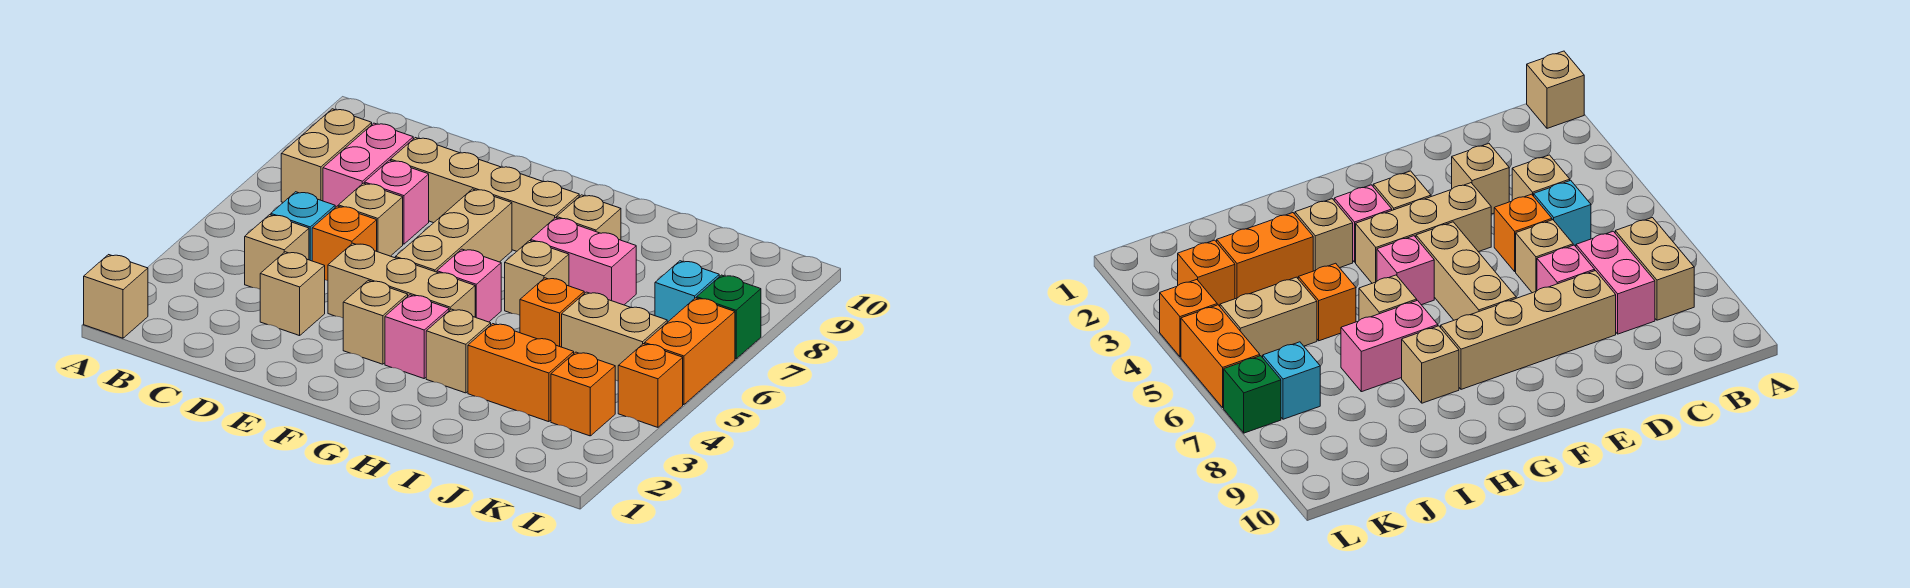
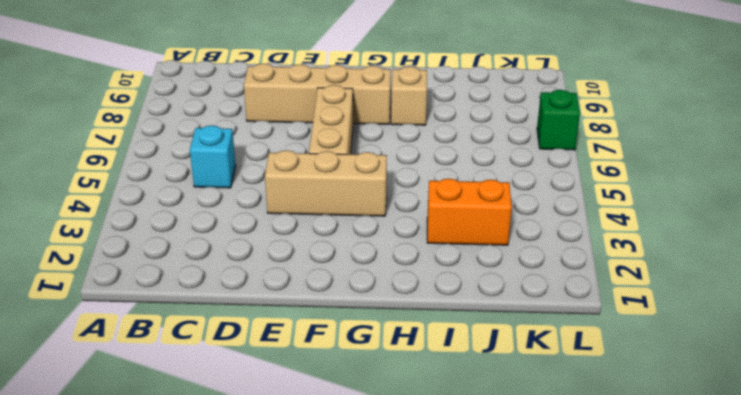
none -> tan 1x1 brick [84,255,148,338]
none -> tan 1x2 brick [281,109,372,202]
none -> tan 1x1 brick [245,215,309,289]

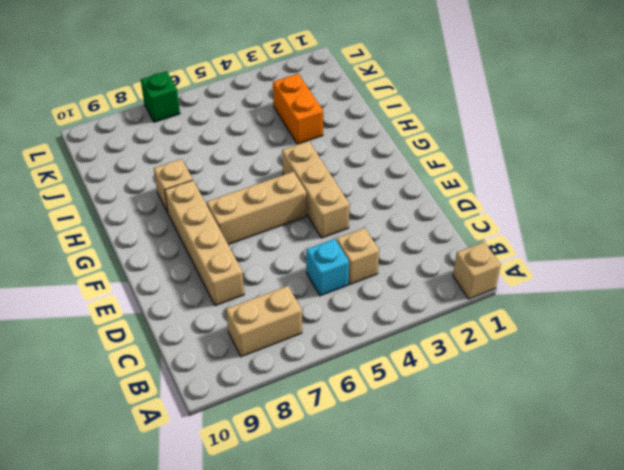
none -> pink 1x2 brick [323,123,413,207]
none -> tan 1x1 brick [260,252,325,336]
none -> orange 1x1 brick [312,206,377,281]

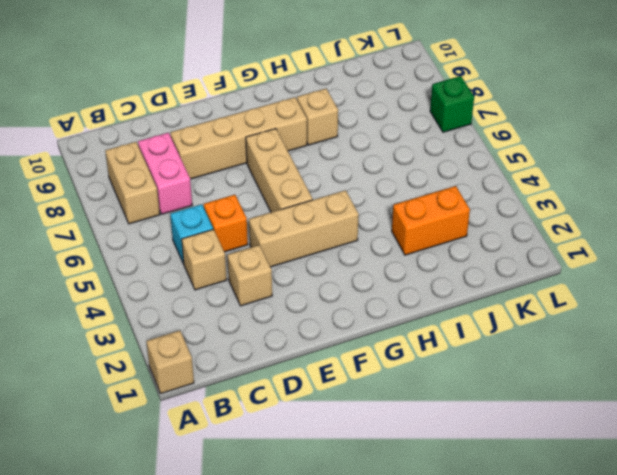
none -> tan 1x1 brick [338,183,403,256]
none -> pink 1x1 brick [364,160,429,244]
none -> tan 1x1 brick [343,281,408,364]

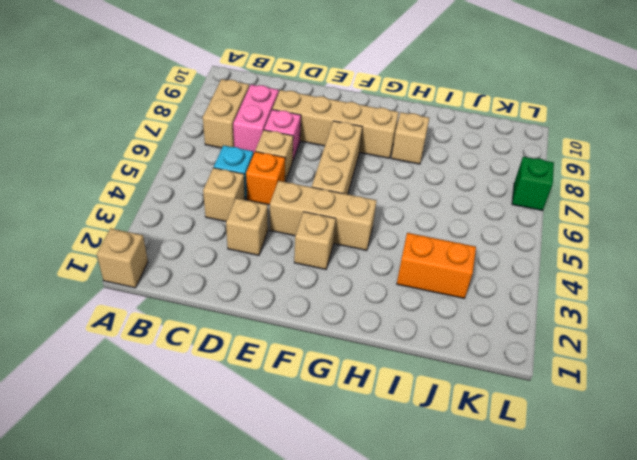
none -> pink 1x1 brick [385,295,449,378]
none -> pink 1x1 brick [437,249,501,322]
none -> tan 1x1 brick [426,309,491,393]

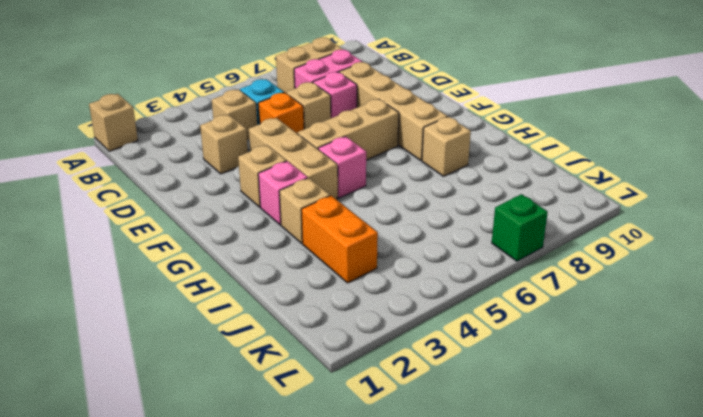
none -> tan 1x1 brick [505,241,569,315]
none -> pink 1x2 brick [531,218,636,305]
none -> orange 1x1 brick [520,278,584,347]

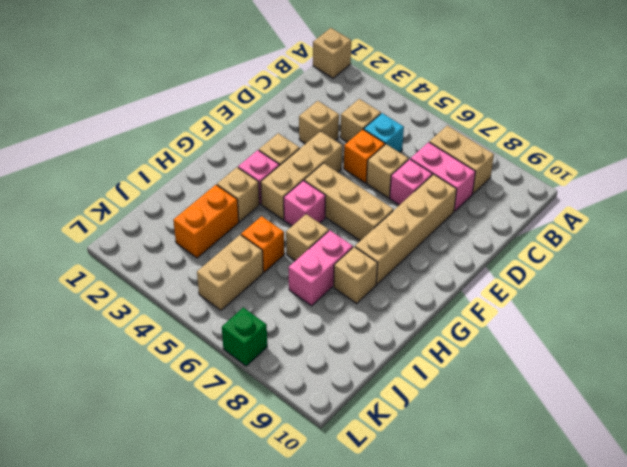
none -> orange 1x1 brick [551,352,615,436]
none -> cyan 1x1 brick [655,261,719,322]
none -> orange 1x1 brick [618,344,683,427]

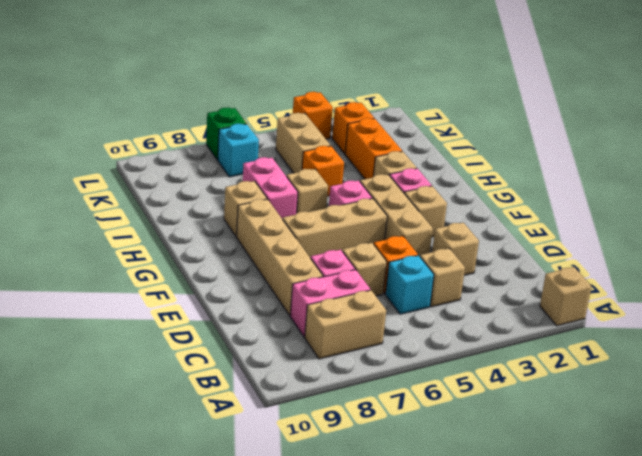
none -> orange 1x2 brick [645,298,735,405]

